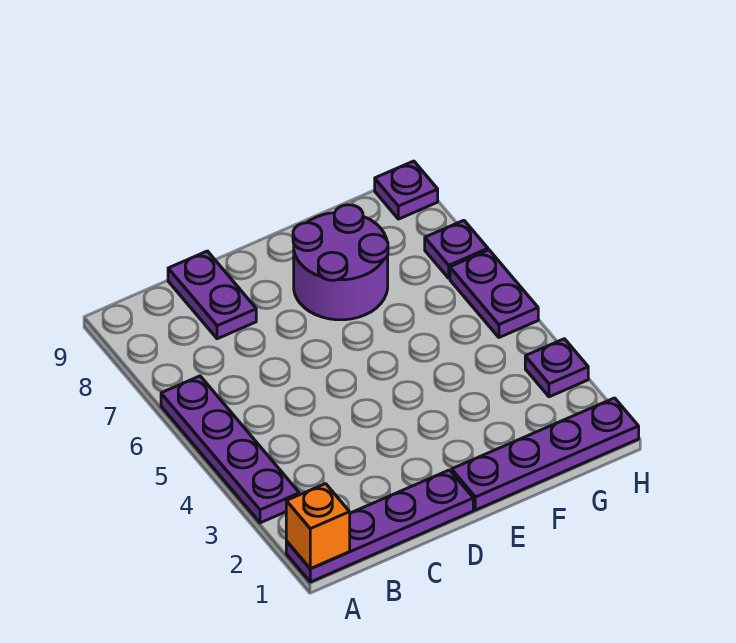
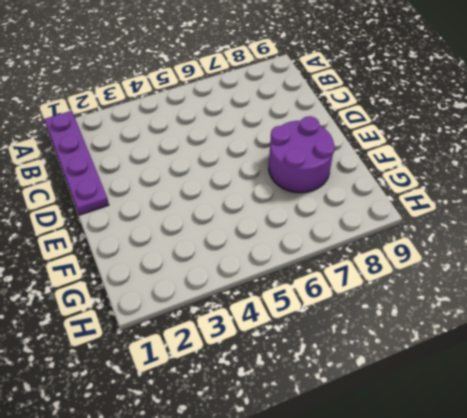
none -> purple 1x4 plate [161,376,299,523]
none -> purple 1x2 plate [168,251,256,339]

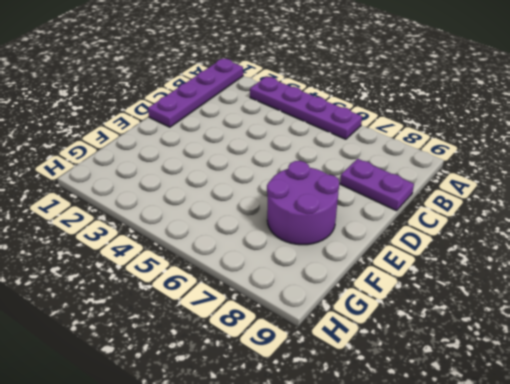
none -> purple 1x4 plate [452,398,639,510]
none -> purple 1x1 plate [525,339,588,397]

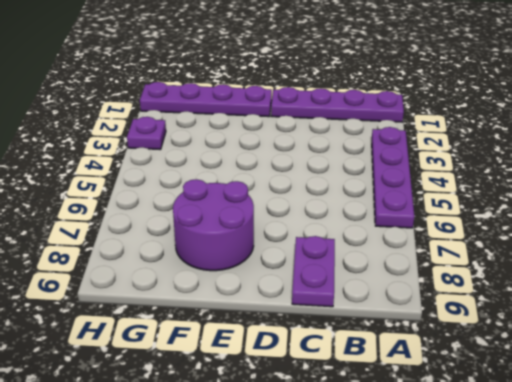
none -> purple 1x2 plate [450,250,538,337]
none -> purple 1x1 plate [425,220,488,278]

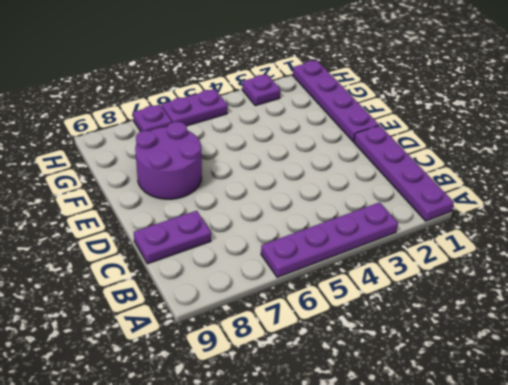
none -> purple 1x1 plate [375,161,438,219]
none -> orange 1x1 brick [286,484,350,569]

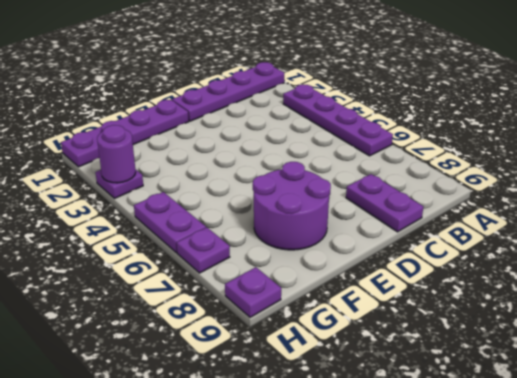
purple 1x1 round brick [97,125,136,183] -> none
none -> orange 1x1 brick [286,484,350,569]

